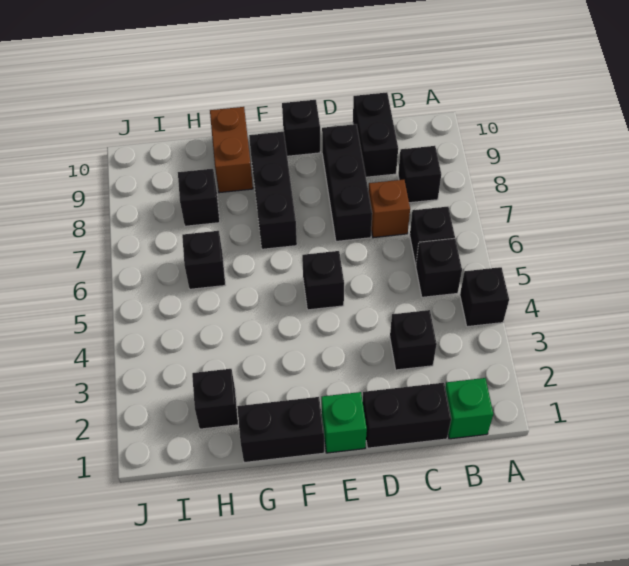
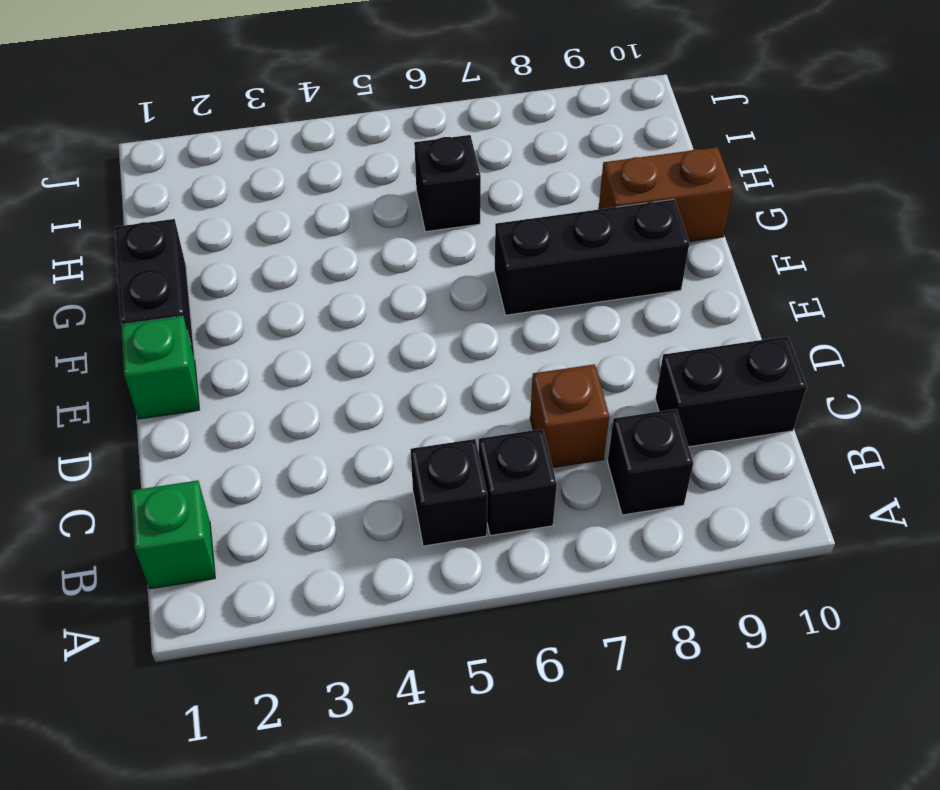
none -> black 1x1 brick [460,267,509,327]
none -> black 1x2 brick [363,383,451,448]
none -> black 1x1 brick [390,310,437,370]

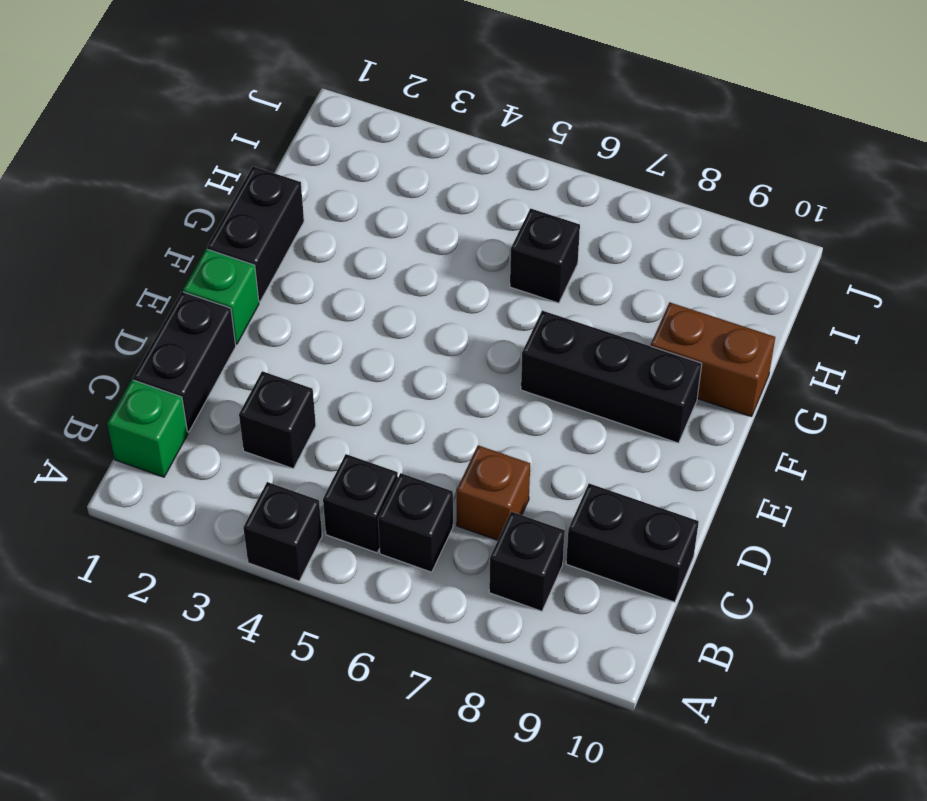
none -> black 1x3 brick [322,124,372,241]
none -> black 1x1 brick [302,251,344,310]
none -> black 1x1 brick [282,100,320,156]

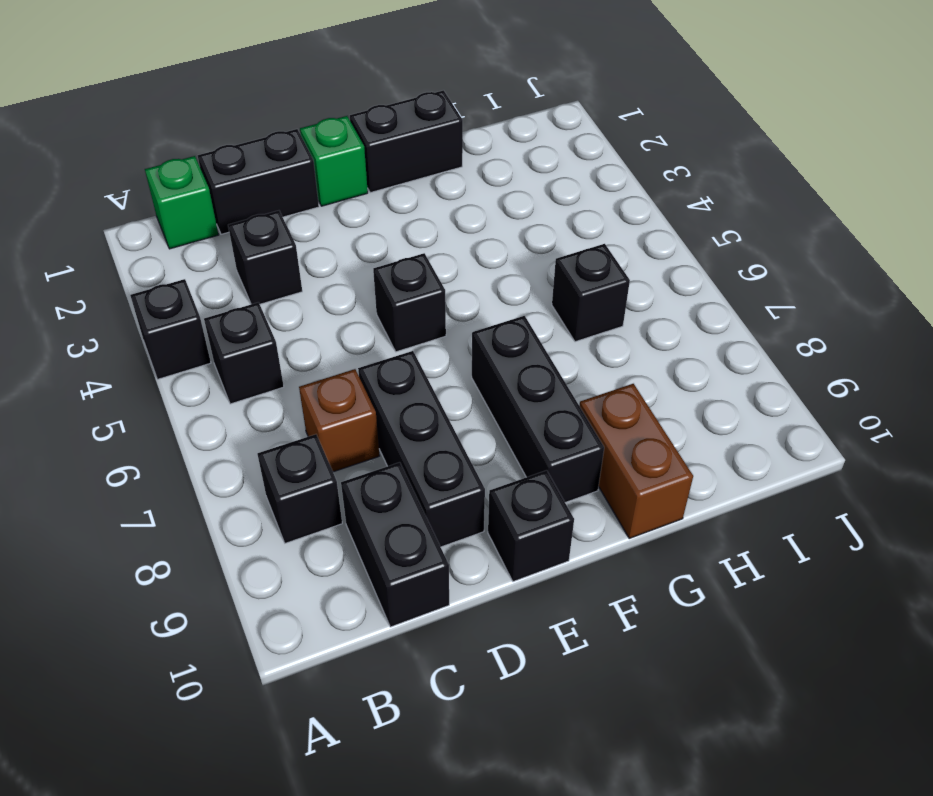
none -> black 1x1 brick [410,207,455,265]
none -> black 1x1 brick [192,369,238,429]
none -> black 1x1 brick [178,169,220,226]

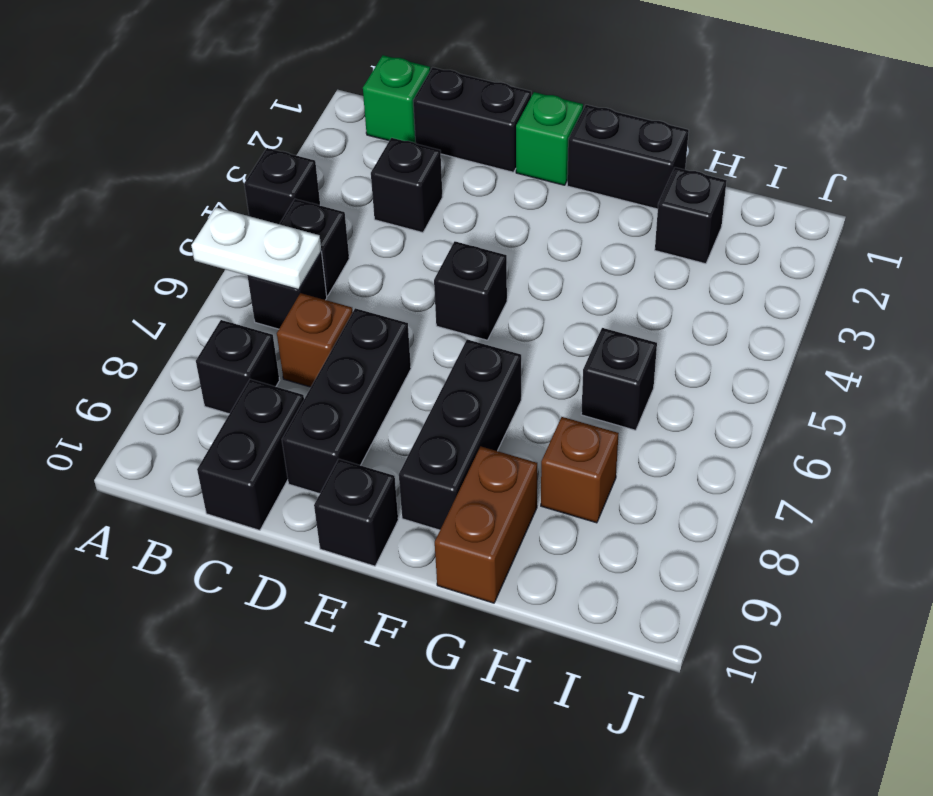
white 1x2 plate [191,207,321,290] -> none
brown 1x1 brick [541,417,619,523] -> black 1x1 brick [178,169,220,226]

